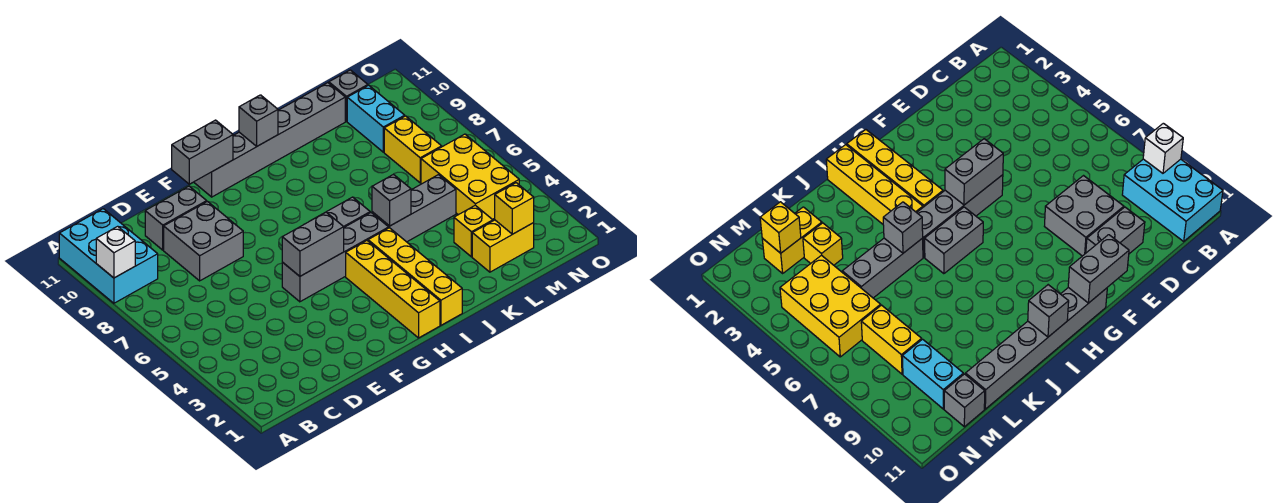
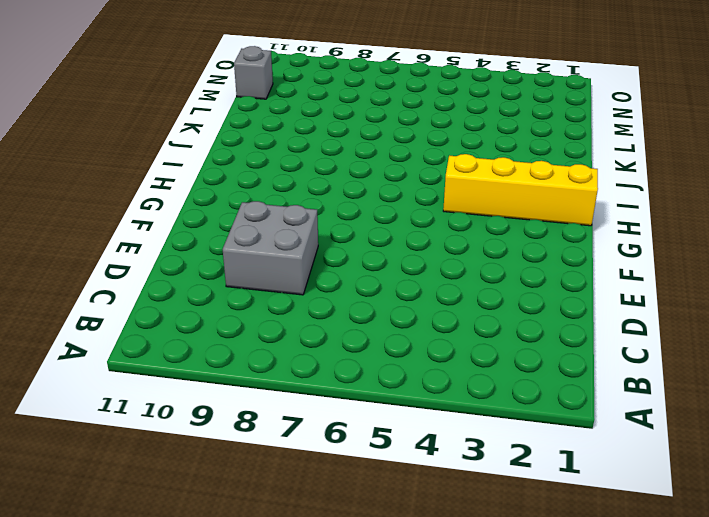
none -> cyan 2x3 brick [59,209,158,303]
none -> grey 1x2 brick [145,186,207,250]
none -> grey 1x4 brick [282,213,389,302]

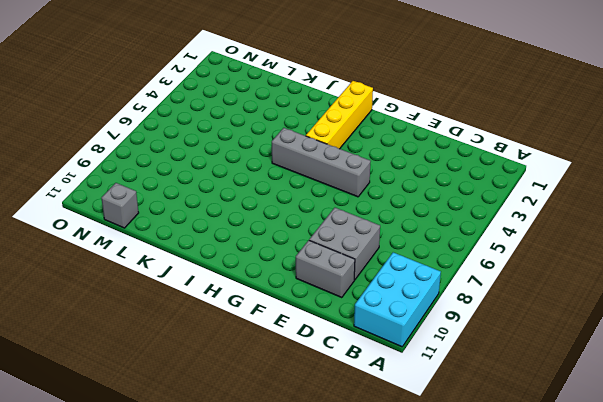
none -> grey 1x6 brick [194,83,345,197]
none -> grey 1x2 brick [327,197,370,227]
none -> yellow 1x4 brick [368,228,462,325]

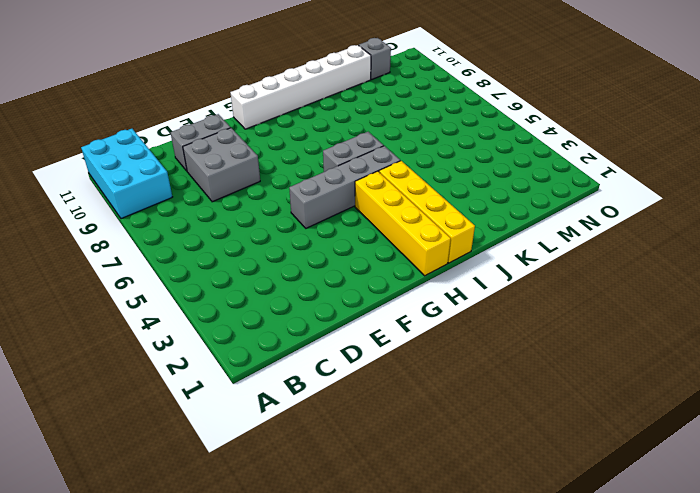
white 1x6 brick [230,45,371,129] -> grey 1x6 brick [194,83,345,197]
none -> grey 1x3 brick [372,175,456,242]
none -> yellow 1x2 brick [472,220,534,272]
none -> yellow 1x1 brick [454,205,493,257]

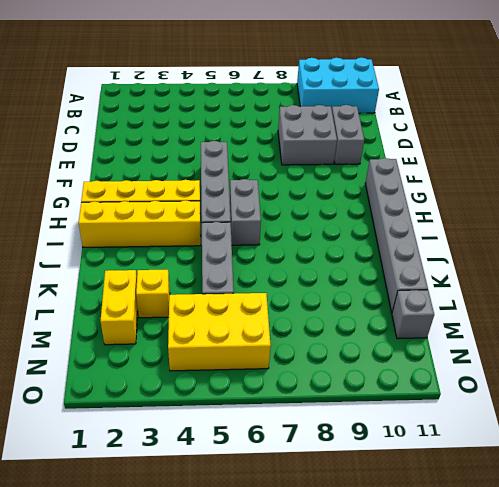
none -> yellow 1x2 brick [384,116,442,183]
none -> cyan 1x2 brick [347,85,405,152]
none -> white 1x1 brick [96,226,135,278]

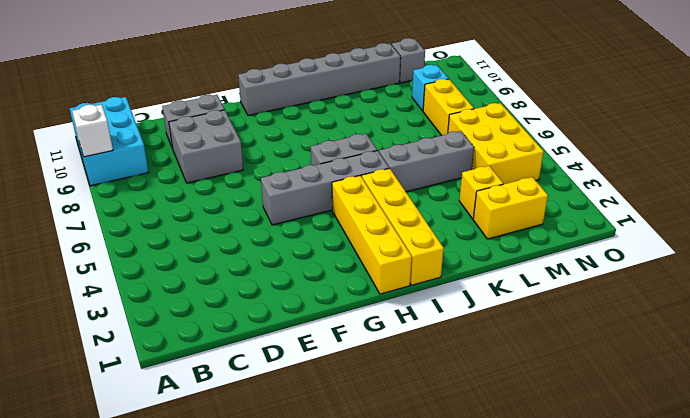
cyan 1x1 brick [412,65,449,111] -> cyan 1x2 brick [347,85,405,152]
none -> grey 1x2 brick [282,212,344,276]
none -> grey 1x2 brick [172,120,233,184]
none -> grey 1x1 brick [239,95,278,146]

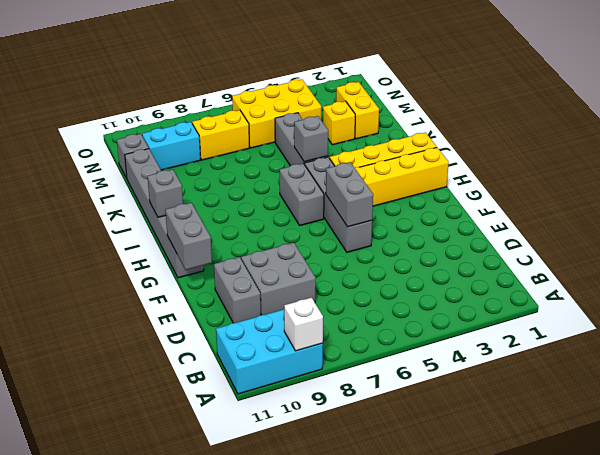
none -> yellow 1x1 brick [495,183,534,234]

